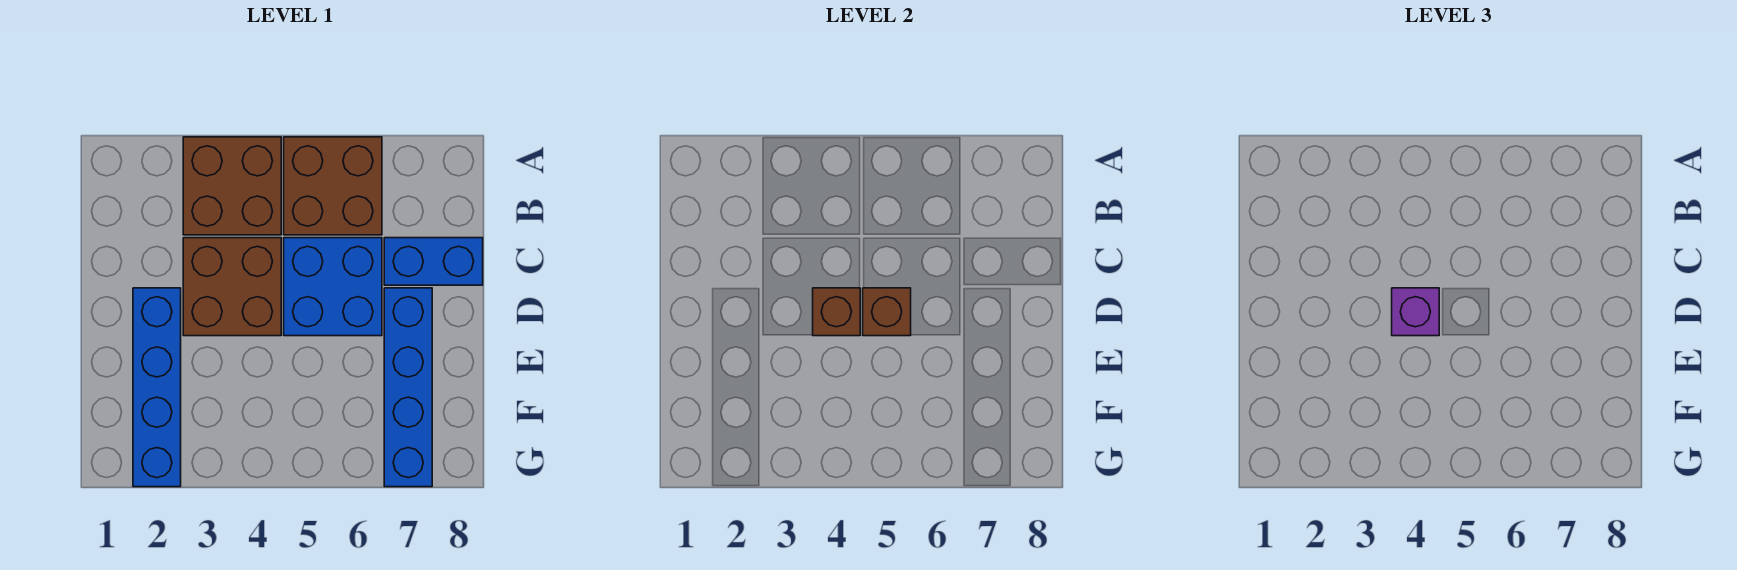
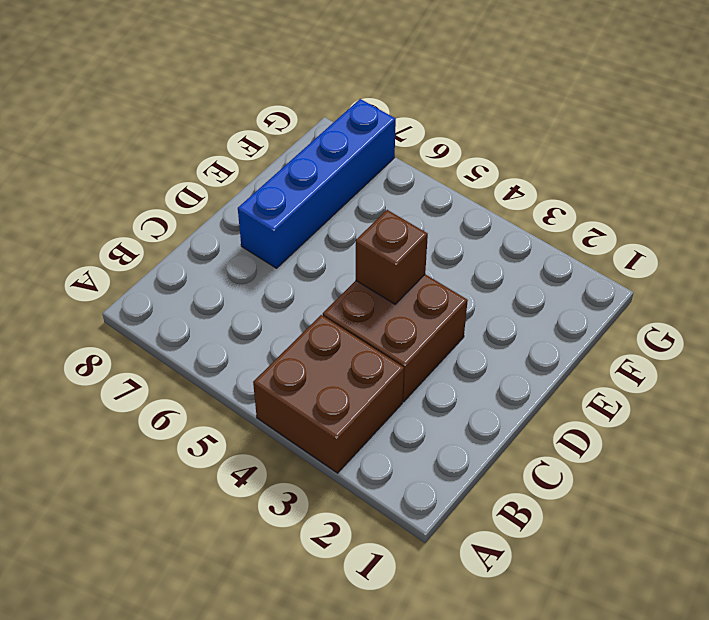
none -> brown 2x2 brick [284,137,382,235]
none -> blue 2x2 brick [284,238,382,336]

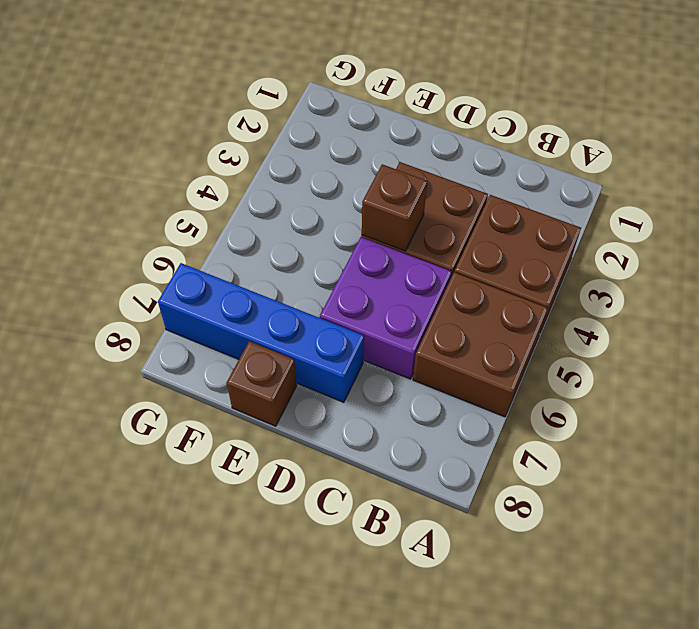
purple 2x2 brick [320,237,451,379] -> blue 2x2 brick [284,238,382,336]
brown 1x1 brick [227,341,297,426] -> brown 1x1 brick moved to [863,288,911,336]
none -> blue 1x2 brick [384,238,483,285]
none -> blue 1x4 brick [133,288,181,487]

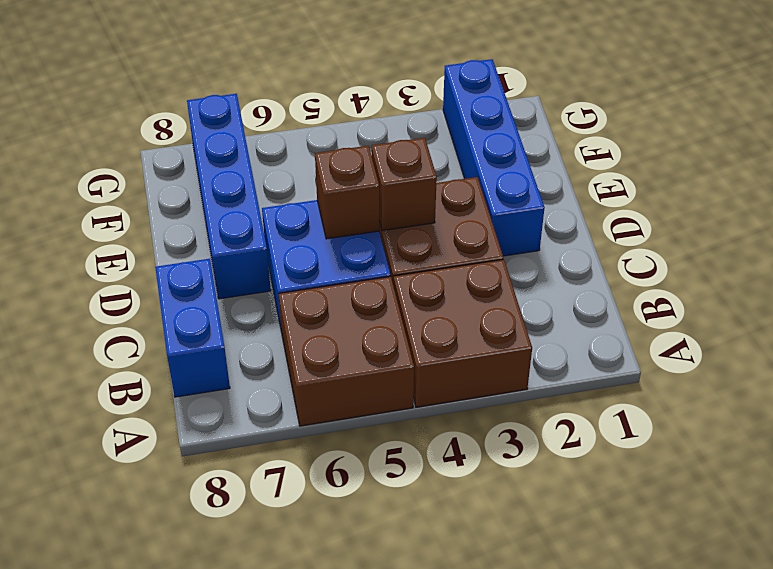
blue 1x2 brick [155,259,230,397] -> blue 1x2 brick turned to [384,238,483,285]
none -> purple 1x1 brick [1392,288,1439,336]

